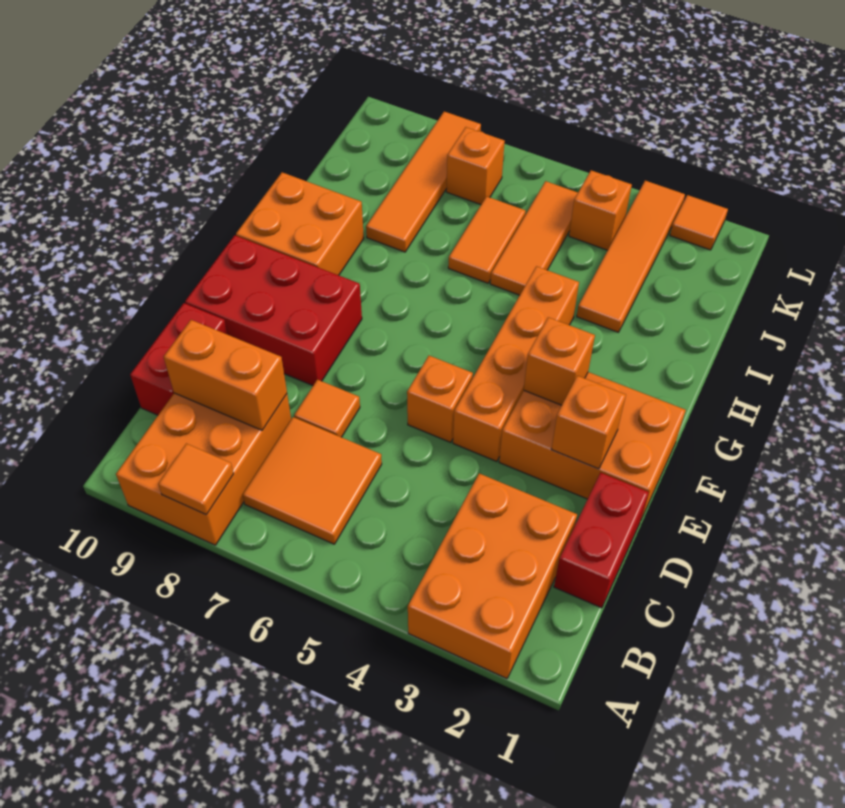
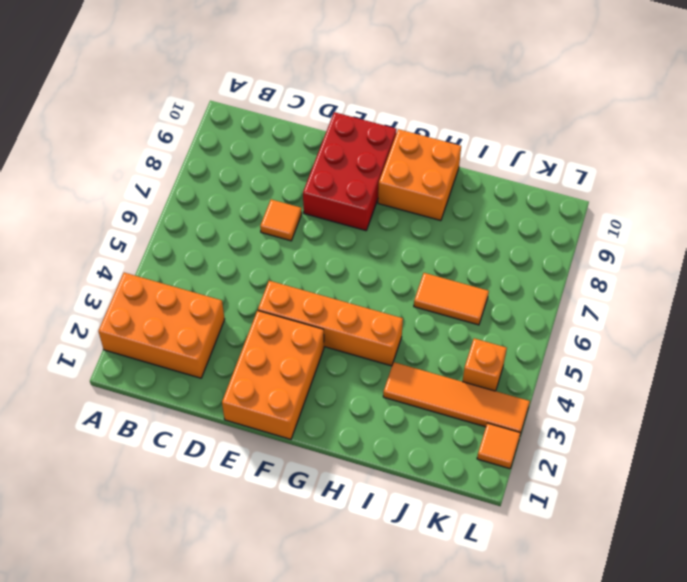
none -> orange 2x3 brick [116,393,291,545]
none -> orange 2x2 tile [243,417,382,544]
none -> red 1x2 brick [554,473,649,608]

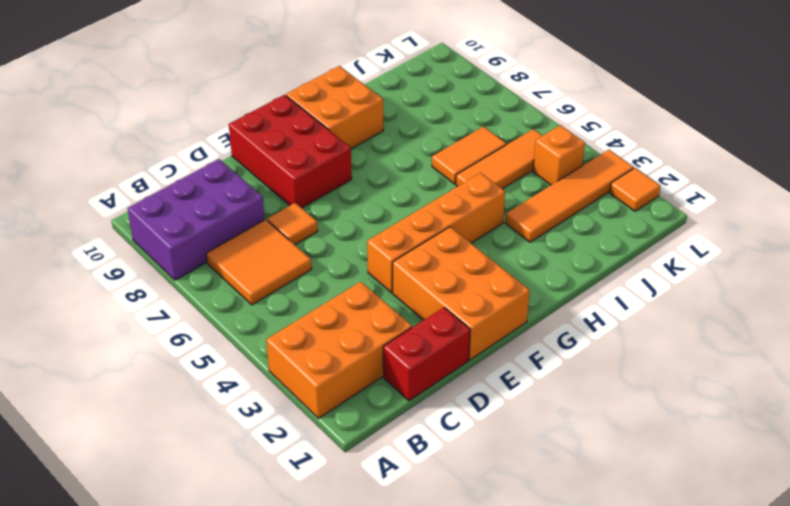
purple 2x3 brick [128,159,265,280] -> orange 2x3 brick [116,393,291,545]
none -> red 1x2 brick [130,303,228,415]
none -> orange 1x1 brick [407,356,473,442]
none -> orange 1x4 tile [366,112,481,252]

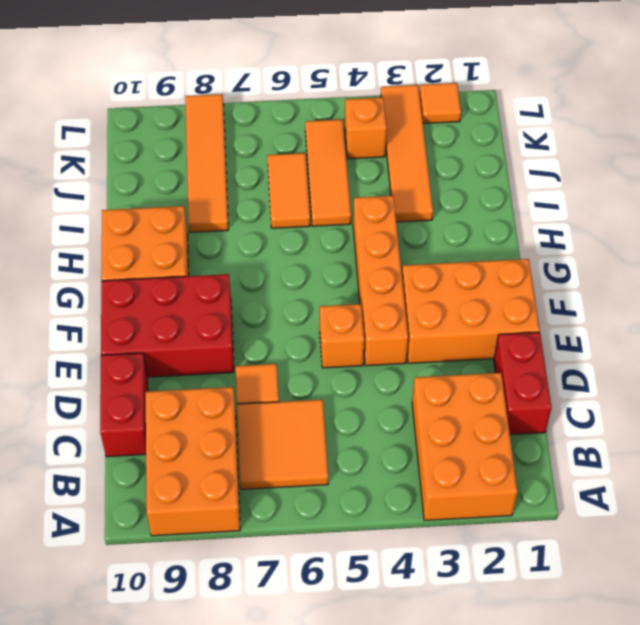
none -> orange 1x1 brick [446,127,505,205]
none -> orange 1x1 tile [158,443,234,514]
none -> orange 1x2 brick [164,320,287,430]

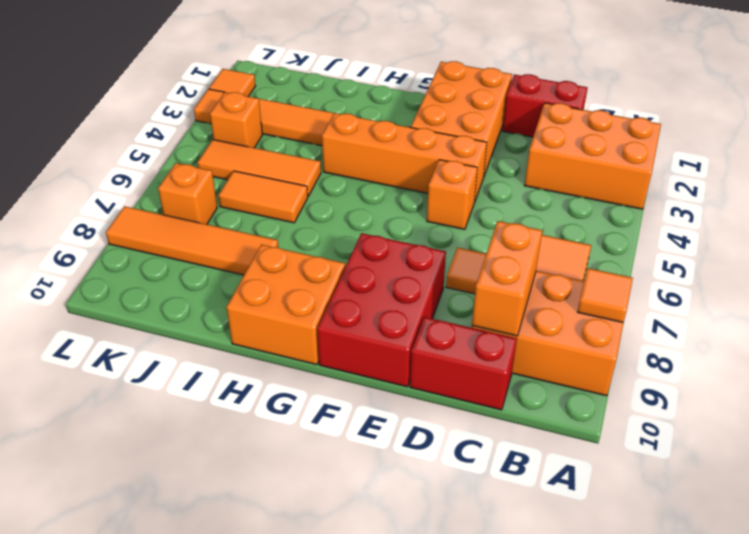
none -> orange 1x1 brick [551,376,626,469]
none -> orange 1x1 brick [524,317,595,405]

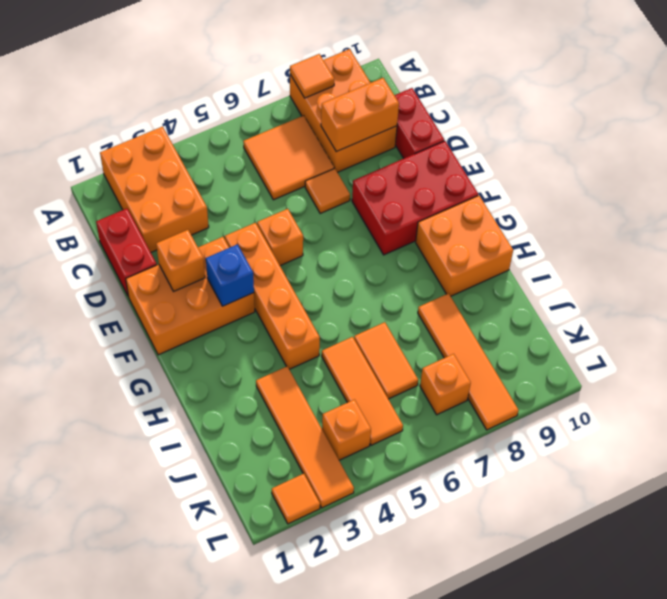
blue 1x1 brick [206,244,254,306] -> orange 1x1 brick [524,317,595,405]

